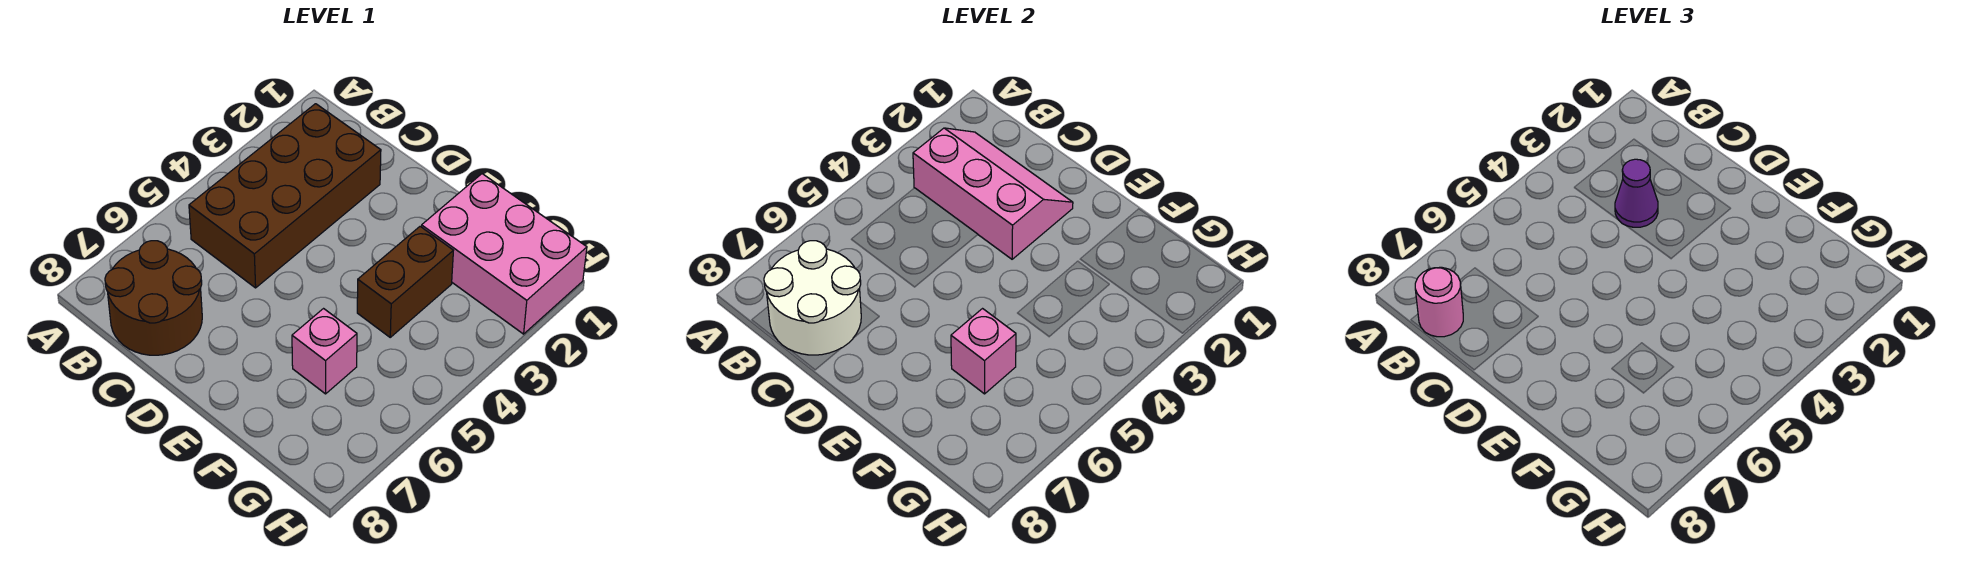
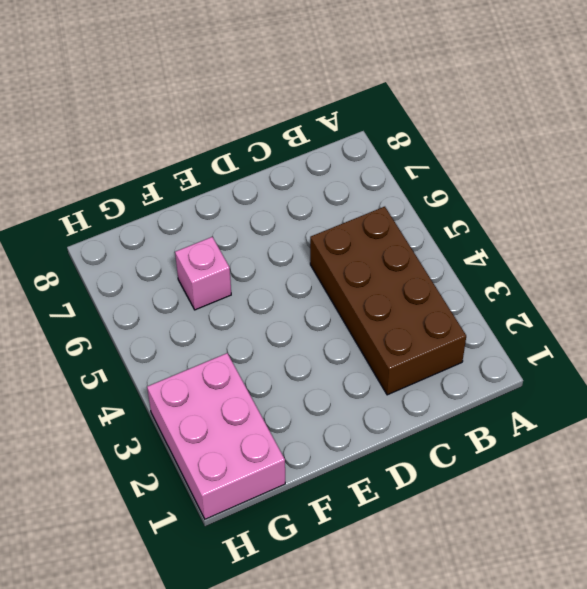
pink 2x3 brick [147,353,285,519] -> pink 2x3 brick turned to [421,174,587,334]
none -> brown 2x2 round brick [105,241,202,355]
none -> brown 1x2 brick [357,226,453,337]

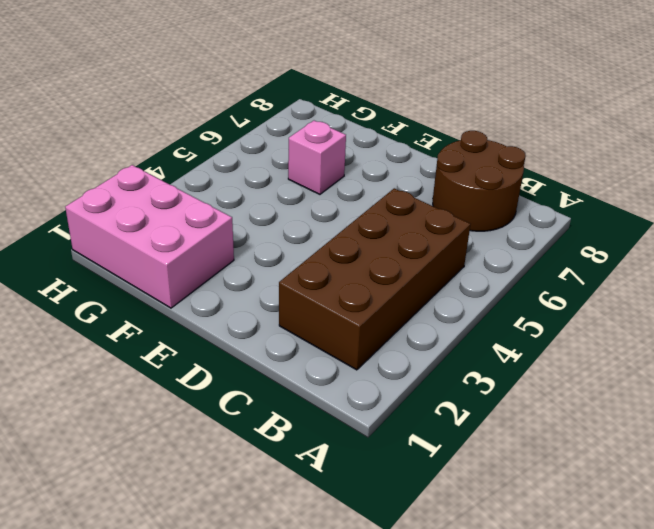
none -> brown 1x2 brick [357,226,453,337]
none -> pink 2x3 slope [913,128,1073,259]

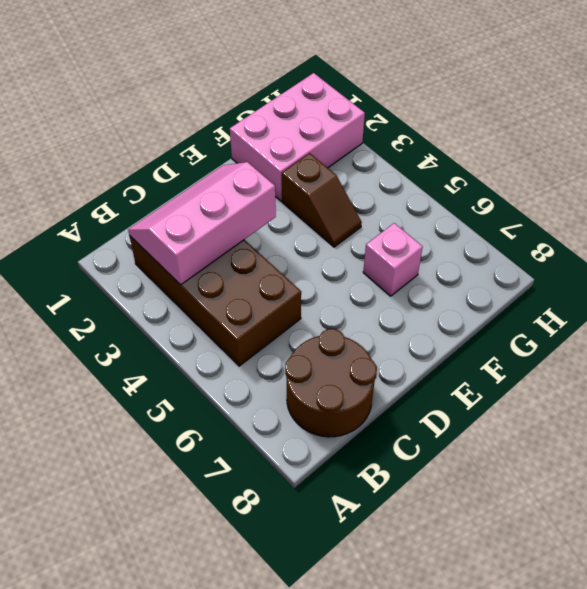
brown 1x2 slope [282,153,362,247] -> brown 1x2 brick [357,226,453,337]
none -> white 2x2 round brick [764,241,861,355]
none -> pink 1x1 brick [951,309,1016,394]

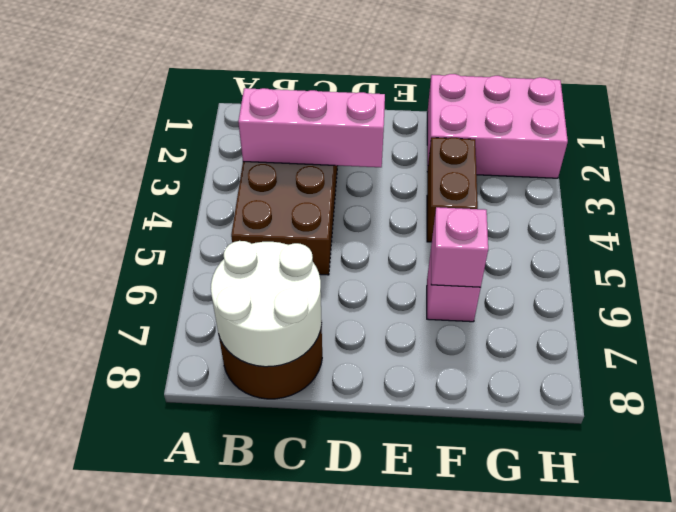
none -> pink 1x1 round brick [1415,267,1463,337]
none -> purple 1x1 cone [1615,159,1658,227]

